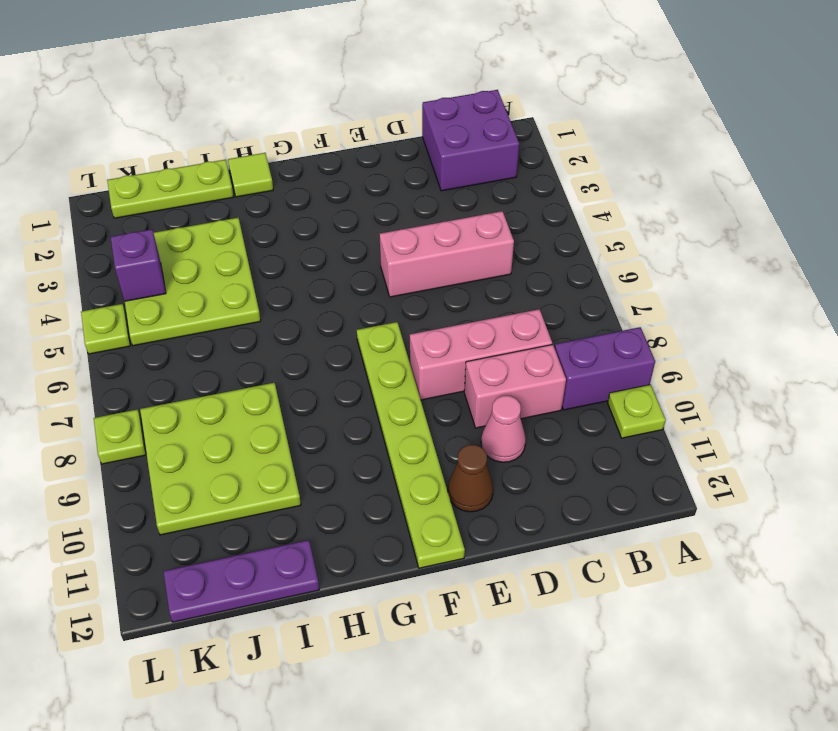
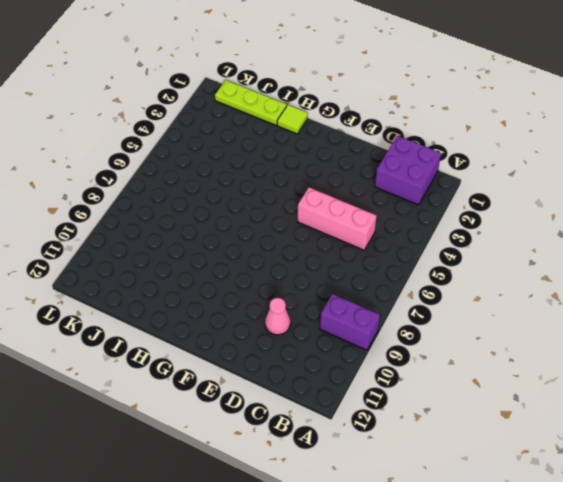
none -> lime 1x1 plate [608,385,666,438]
none -> pink 1x3 brick [410,309,552,400]
none -> pink 1x2 brick [464,344,566,428]

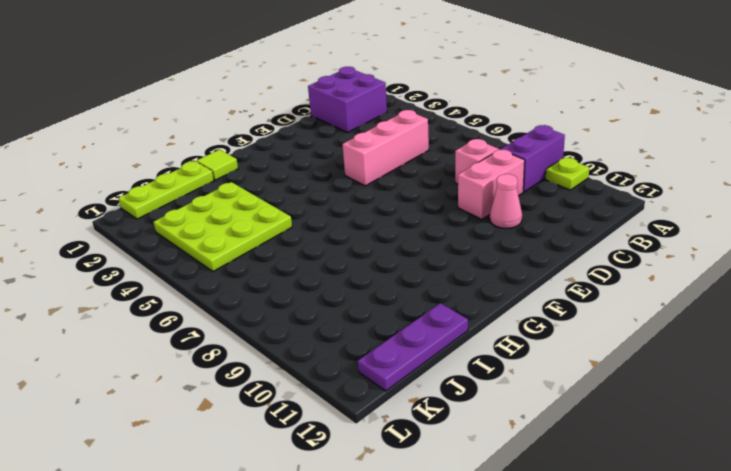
pink 1x1 brick [455,139,499,184] -> pink 1x3 brick [410,309,552,400]
none -> brown 1x1 cone [448,445,493,512]
none -> lime 1x6 plate [357,322,465,568]
none -> lime 3x3 plate [140,383,301,535]

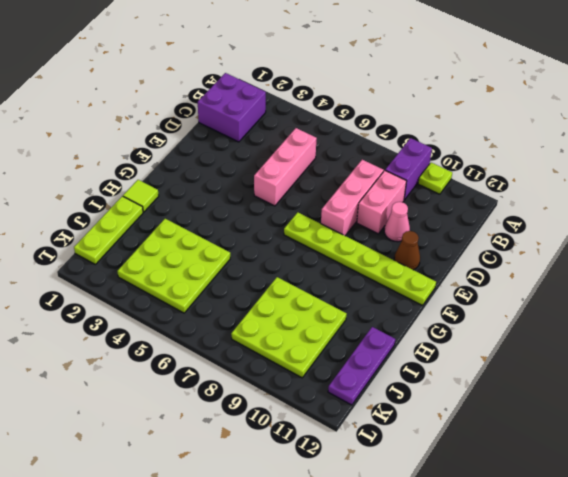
none -> lime 1x1 plate [81,304,130,354]
none -> lime 1x1 plate [94,409,146,464]
none -> purple 1x1 brick [111,229,166,301]

